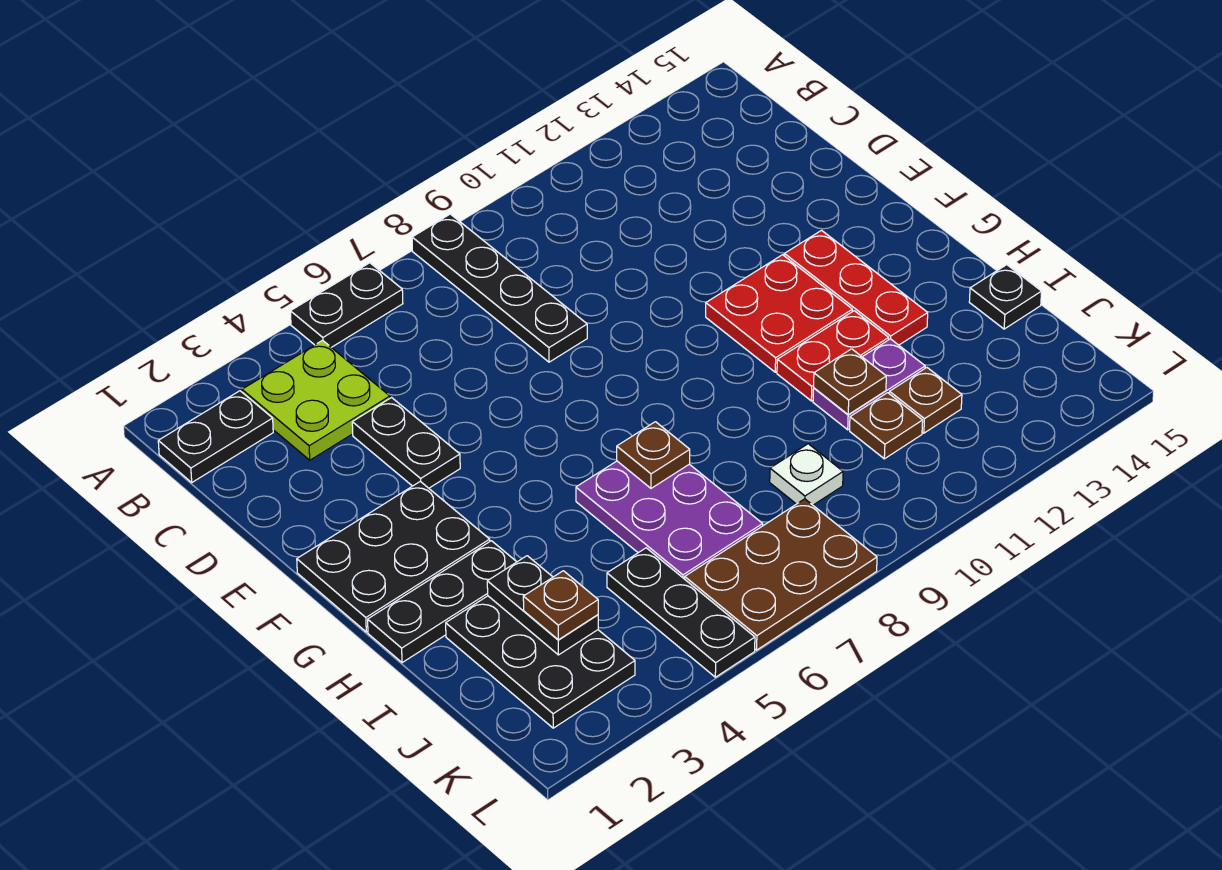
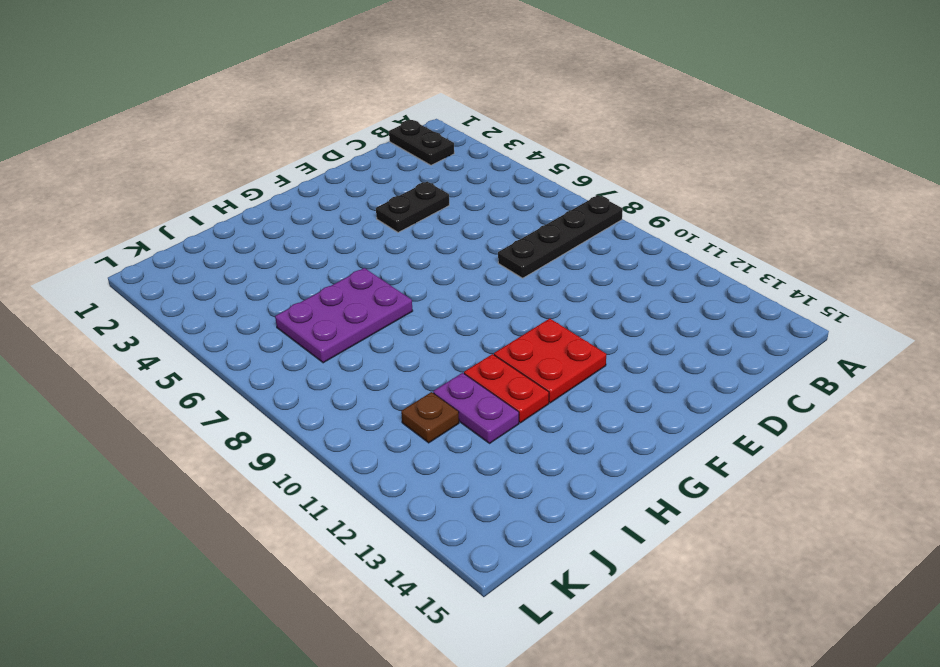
none -> black 1x2 plate [290,263,403,347]
none -> lime 2x2 plate [242,340,390,460]
none -> black 2x3 plate [297,481,490,632]

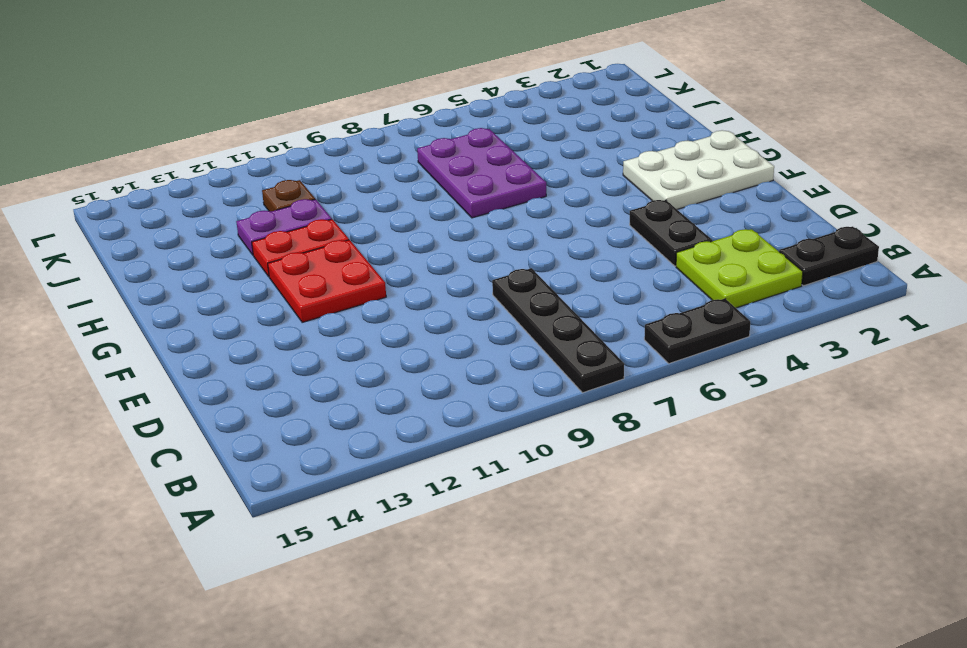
white 2x3 plate [623,130,774,209] -> black 2x3 plate [297,481,490,632]
none -> red 1x3 plate [784,230,928,345]
none -> black 1x3 plate [368,541,516,663]
none -> black 2x3 plate [446,596,635,728]

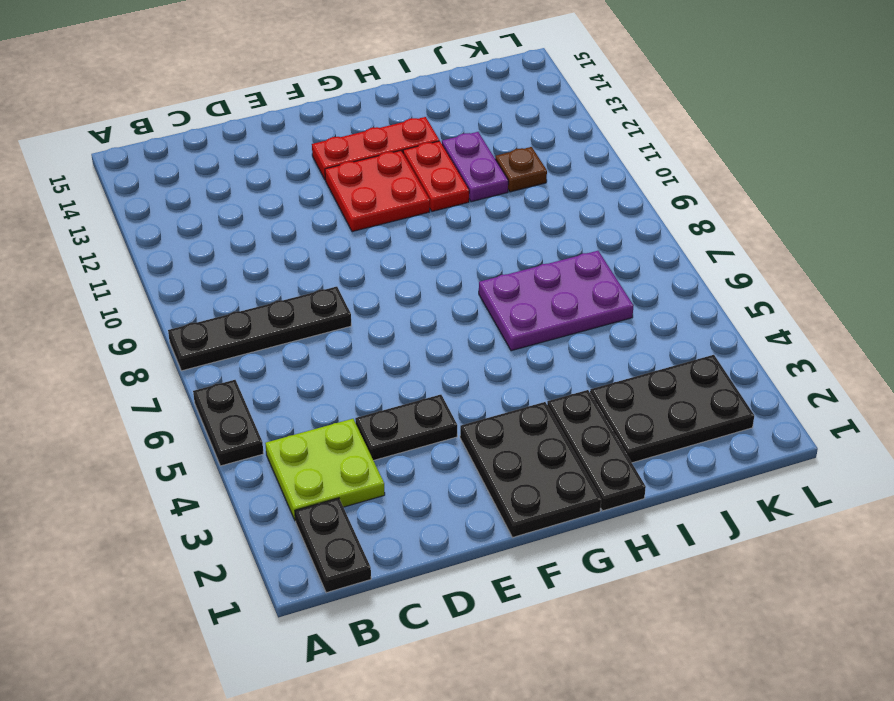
none -> black 1x1 plate [969,265,1042,329]
none -> black 1x3 plate [607,548,755,677]
none -> white 1x1 plate [770,444,843,505]

